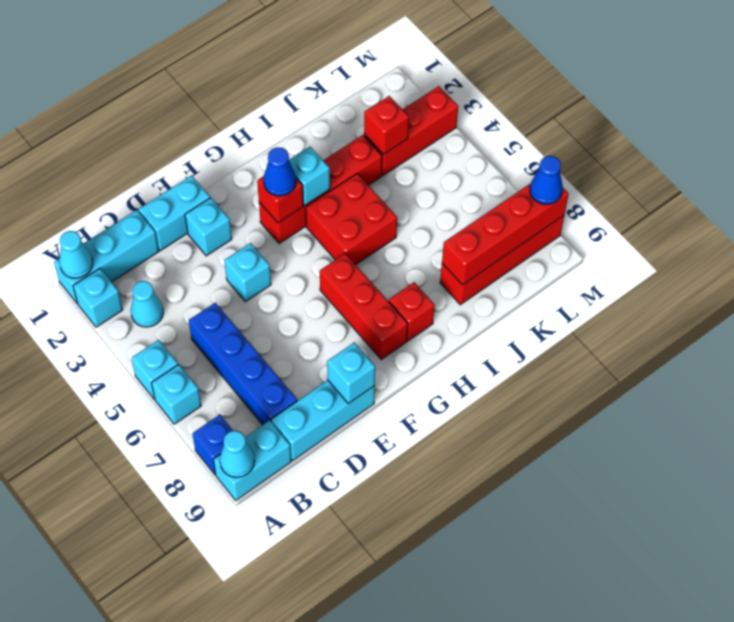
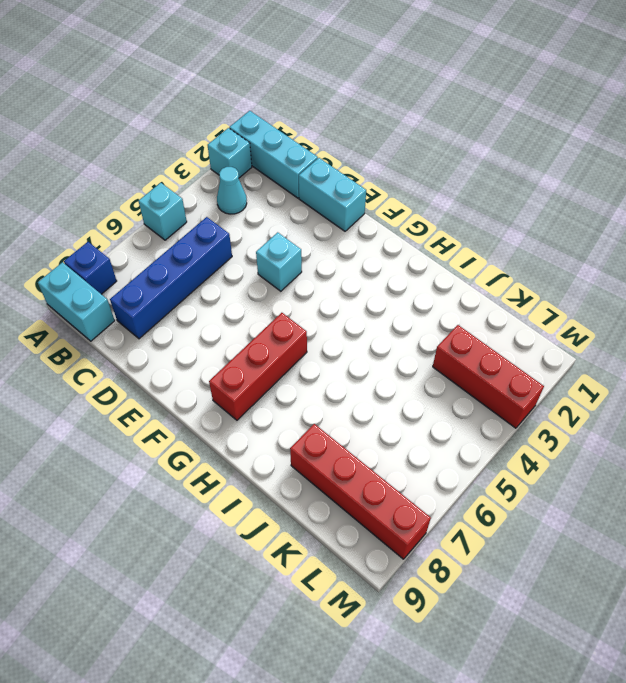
none -> cyan 1x1 brick [152,364,201,424]
none -> cyan 1x3 brick [271,380,375,461]
none -> cyan 1x1 brick [185,198,232,256]

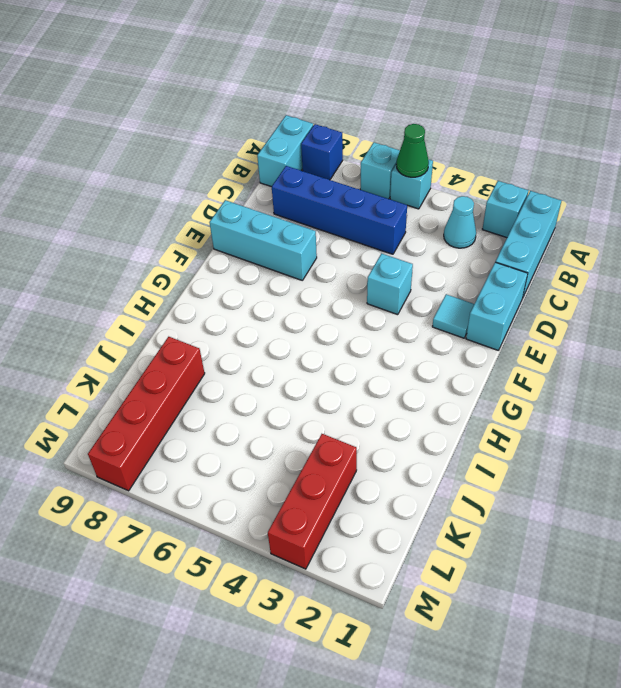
green 1x1 cone [396,124,429,177] -> none
cyan 1x1 tile [432,294,474,338] -> cyan 1x1 brick [185,198,232,256]
cyan 1x3 brick [209,200,317,280] -> cyan 1x3 brick turned to [271,380,375,461]
none -> red 1x4 brick [259,135,382,244]
none -> red 1x3 brick [320,254,408,359]
none -> red 2x2 brick [306,174,397,265]

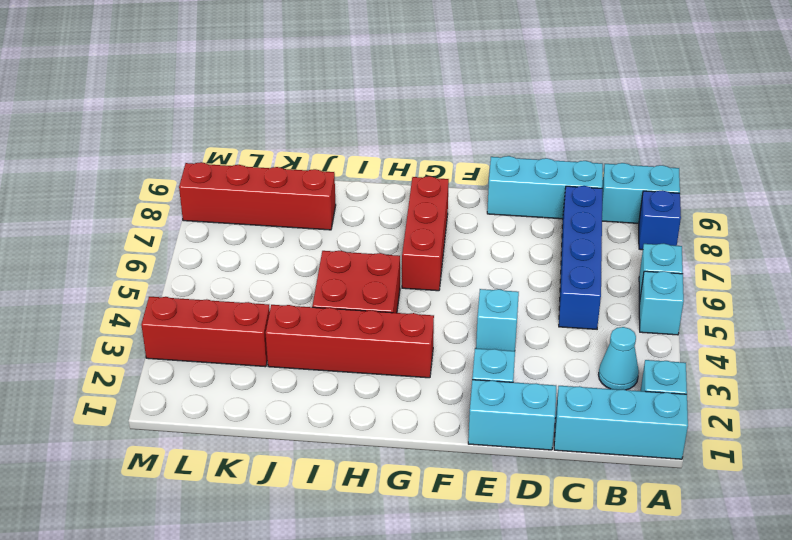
none -> red 1x1 brick [389,282,435,341]
none -> cyan 1x1 cone [59,231,93,278]
none -> cyan 1x1 cone [220,431,254,477]

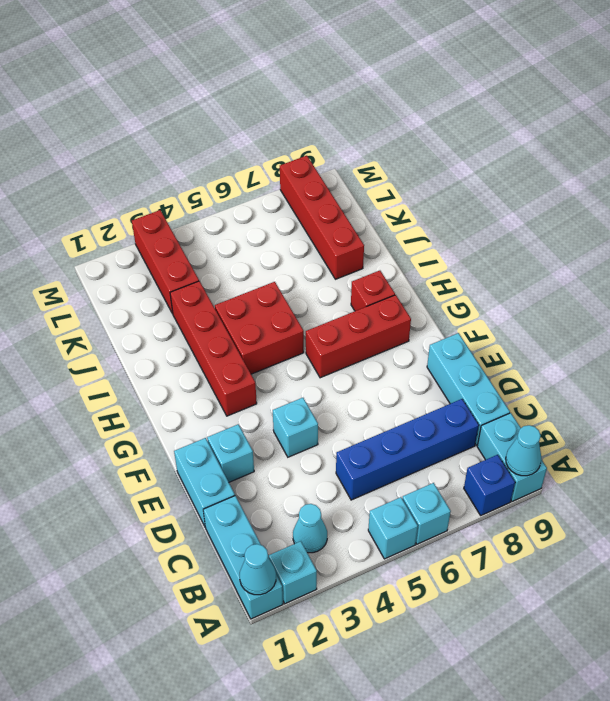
none -> cyan 1x1 brick [327,343,375,404]
none -> red 1x1 brick [257,176,303,223]
none -> cyan 1x1 brick [289,147,330,205]

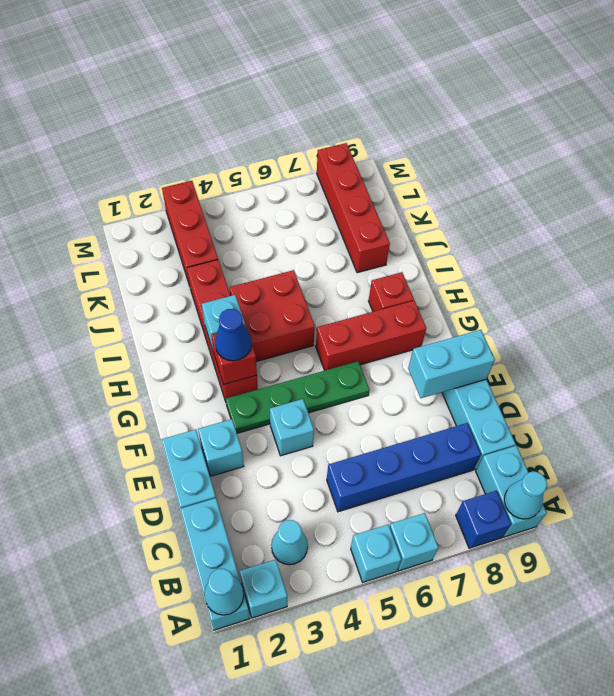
cyan 1x2 brick [408,330,495,398] -> cyan 1x1 brick [327,343,375,404]
green 1x4 plate [226,361,370,433] -> none
none -> red 1x4 brick [442,183,569,285]
none -> red 1x1 brick [364,96,409,154]
none -> blue 1x1 cone [530,156,563,204]

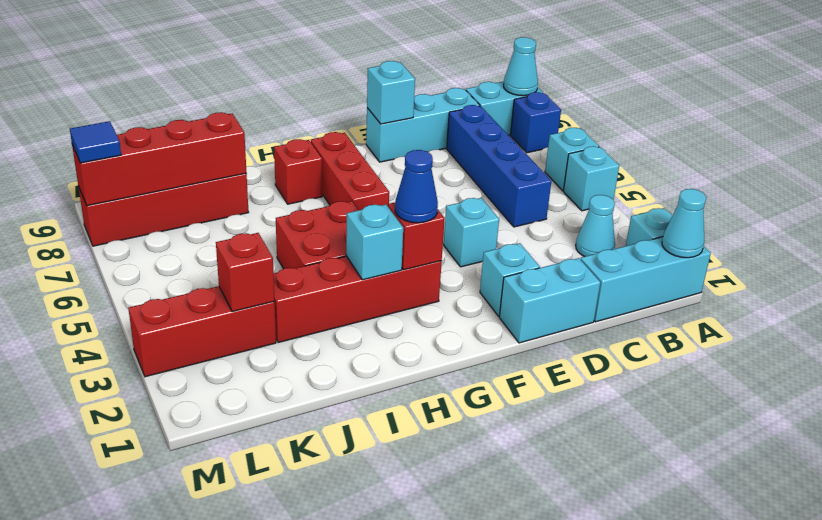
blue 1x1 tile [70,121,121,163] -> blue 1x1 cone [530,156,563,204]

